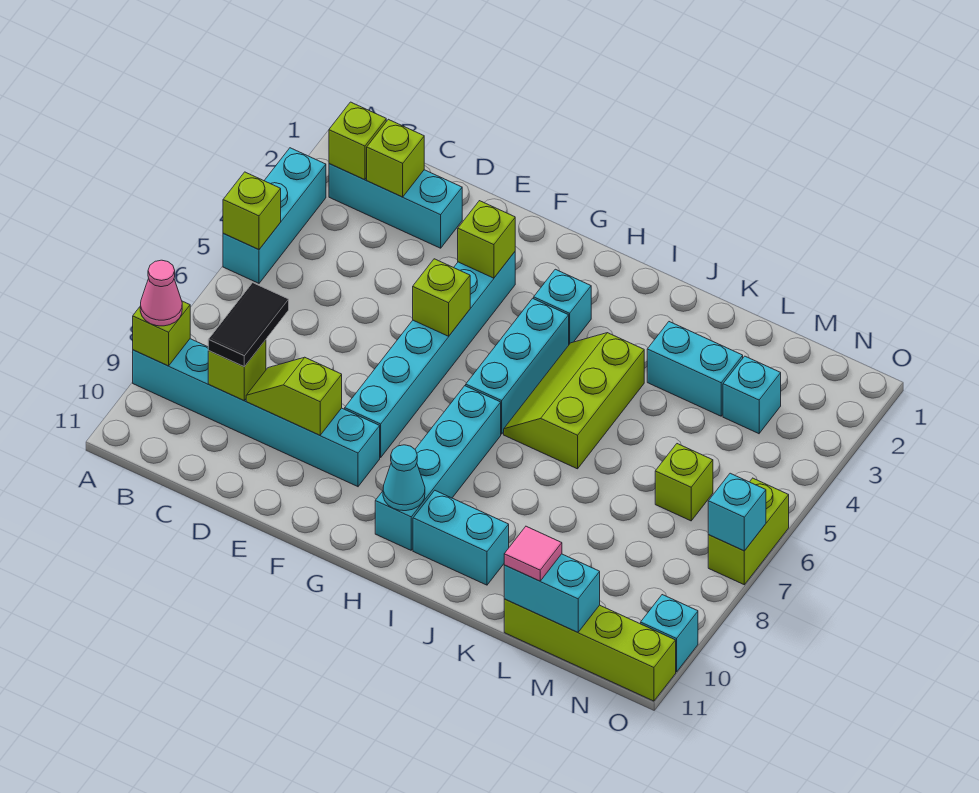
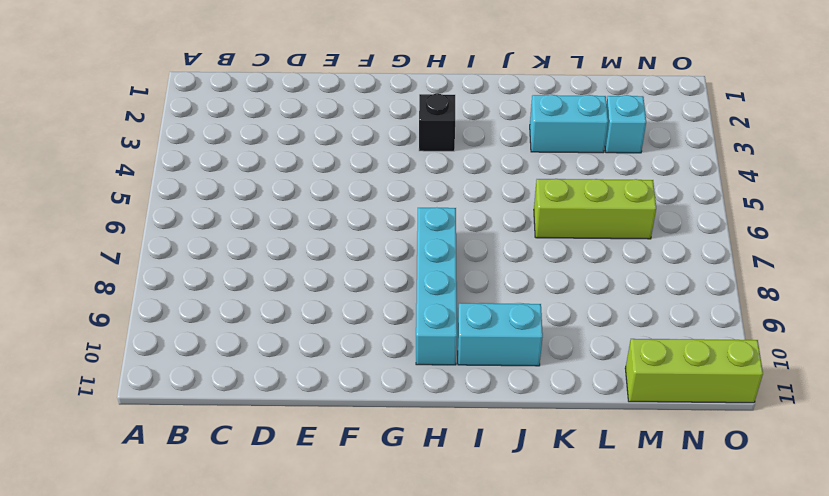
black 1x1 brick [419,94,455,151] -> cyan 1x1 brick [534,269,591,344]
lime 1x3 brick [534,179,656,239] -> lime 1x1 brick [655,444,713,521]
lime 1x3 brick [625,339,763,403] -> lime 1x4 brick [504,599,676,701]
none -> cyan 1x3 brick [223,148,326,283]
none -> cyan 1x6 brick [133,339,380,487]
none -> cyan 1x3 brick [329,164,462,248]

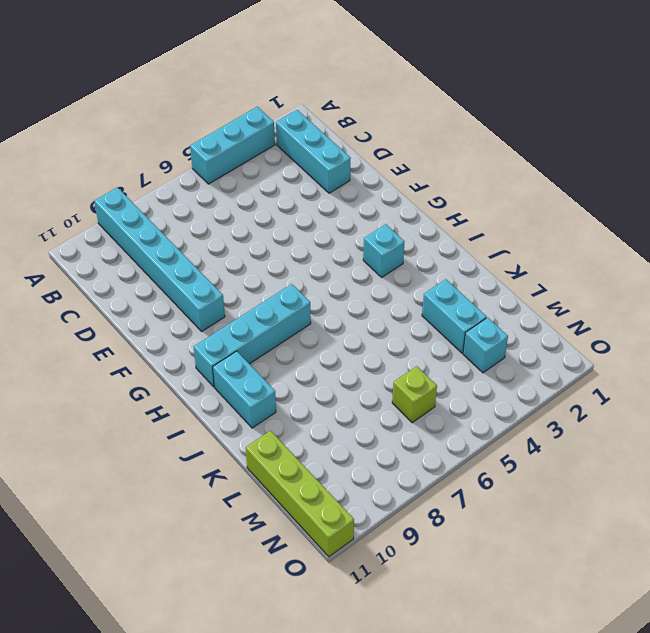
none -> cyan 1x6 brick [345,252,515,457]
none -> cyan 1x3 brick [466,298,569,434]
none -> lime 2x3 slope [504,333,644,469]

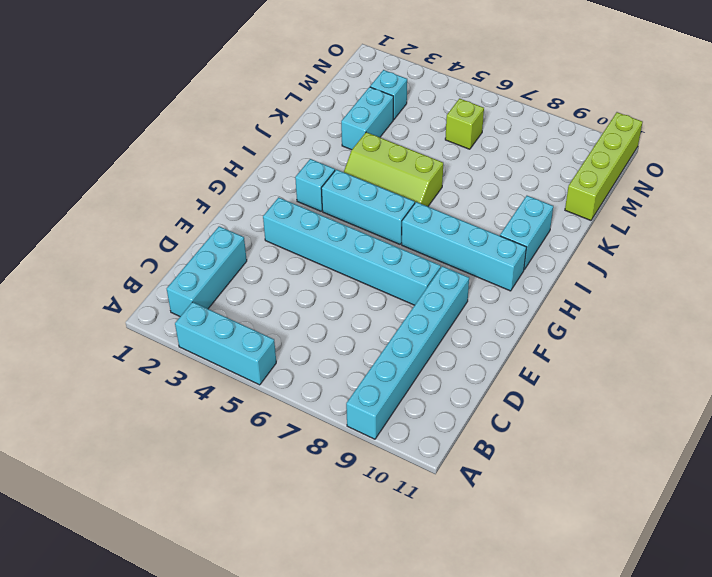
none -> lime 1x2 brick [708,478,789,585]
none -> cyan 1x1 brick [641,595,698,672]
none -> lime 1x1 brick [223,172,281,250]

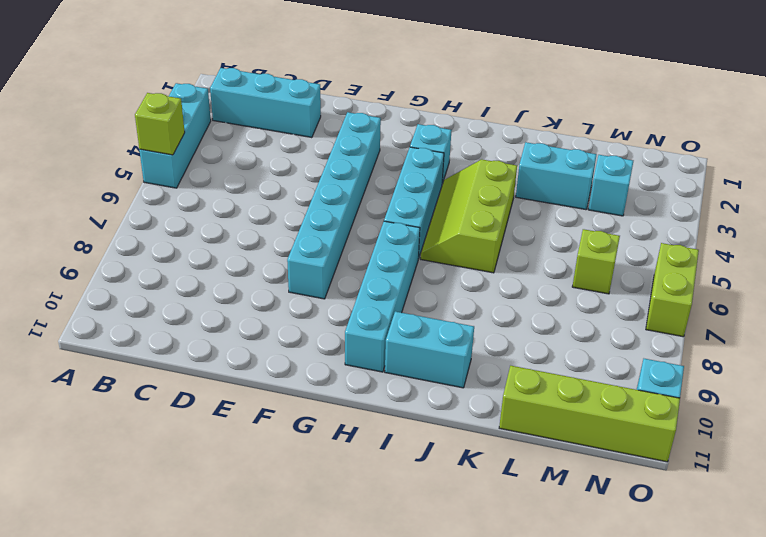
none -> cyan 1x6 brick [133,339,380,487]
none -> lime 1x1 brick [133,301,190,366]
none -> lime 1x1 brick [329,102,386,180]

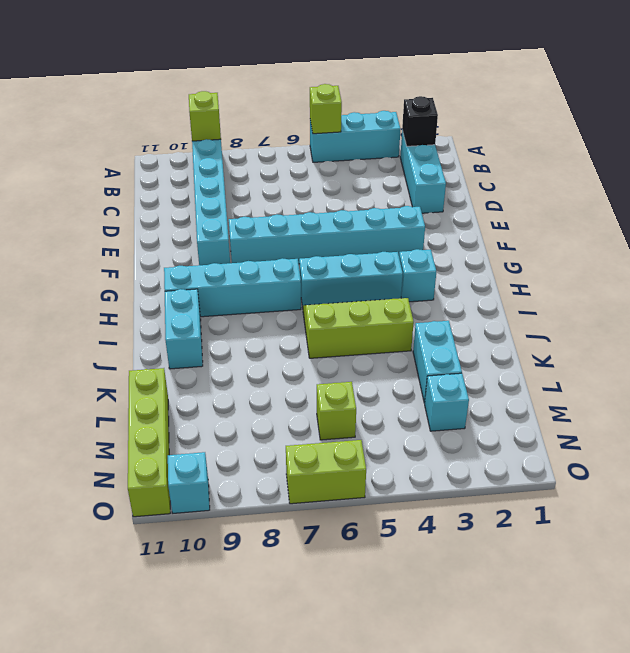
black 1x1 brick [402,96,438,146] -> lime 1x1 brick [329,102,386,180]
none -> lime 1x1 brick [367,119,424,197]
none -> lime 1x1 brick [208,340,266,401]
none -> lime 1x2 slope [246,357,342,435]

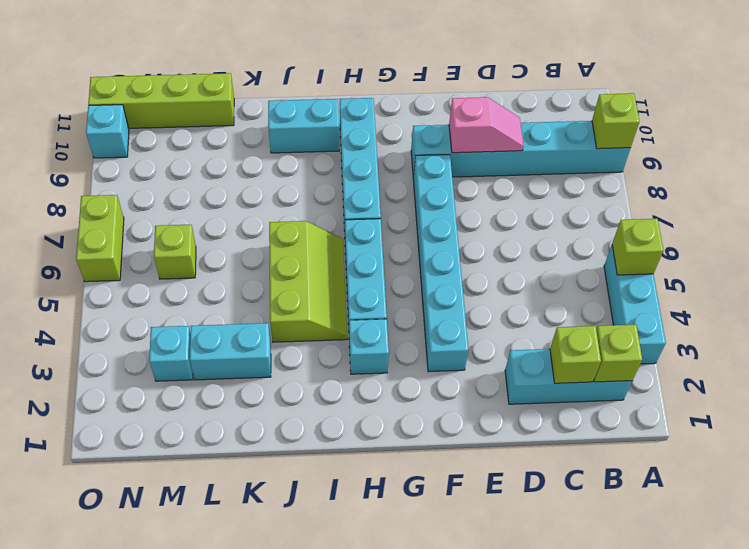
pink 1x2 slope [449,97,523,153] -> lime 1x2 slope [246,357,342,435]
none -> lime 1x1 brick [208,340,266,401]
none -> lime 1x1 brick [458,201,515,278]
none -> lime 1x1 brick [413,259,470,336]

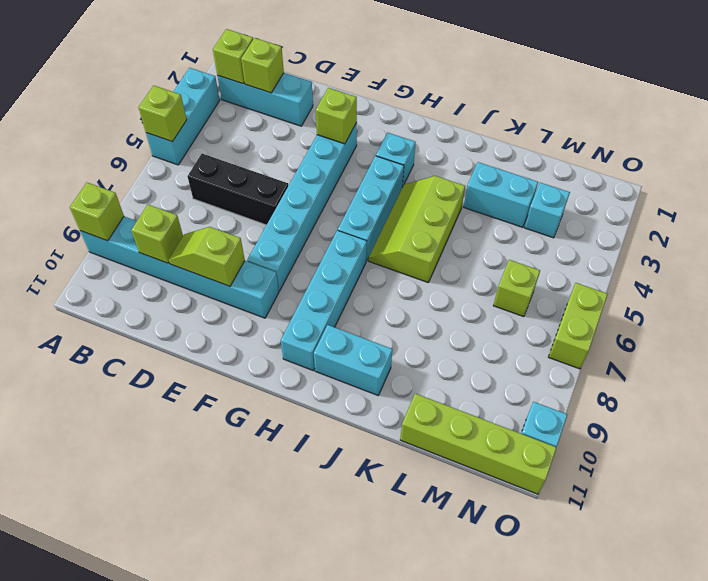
black 1x3 brick [188,154,288,225] -> none
none -> lime 1x1 brick [413,259,470,336]
none -> cyan 1x1 cone [383,445,425,511]
none -> cyan 1x2 brick [504,554,600,632]

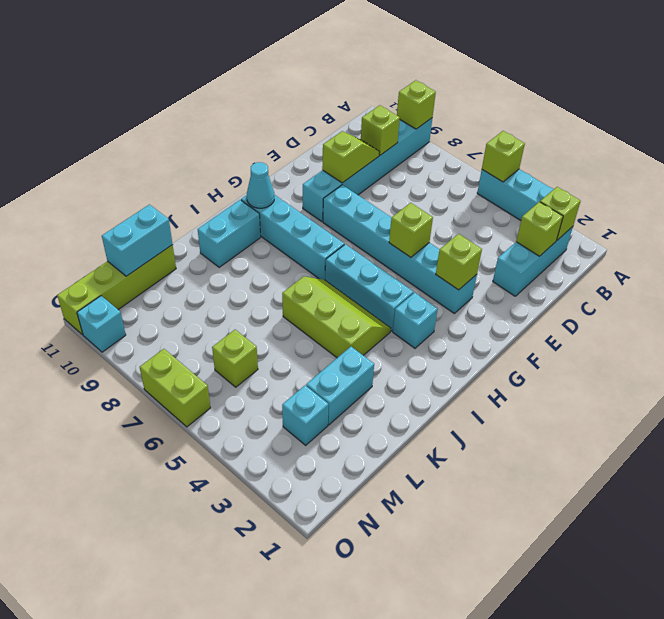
none -> cyan 1x1 brick [708,473,766,551]
none -> pink 1x1 cone [140,260,182,326]
none -> black 1x2 tile [208,283,289,367]

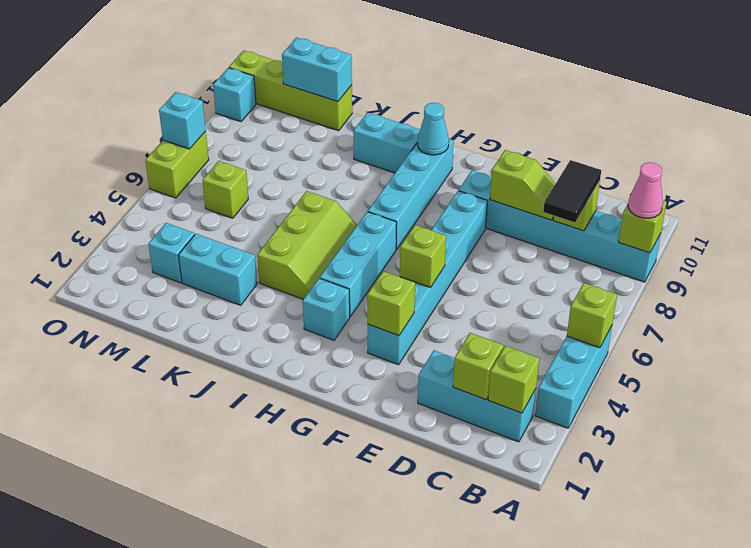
none -> pink 1x1 tile [504,526,562,581]

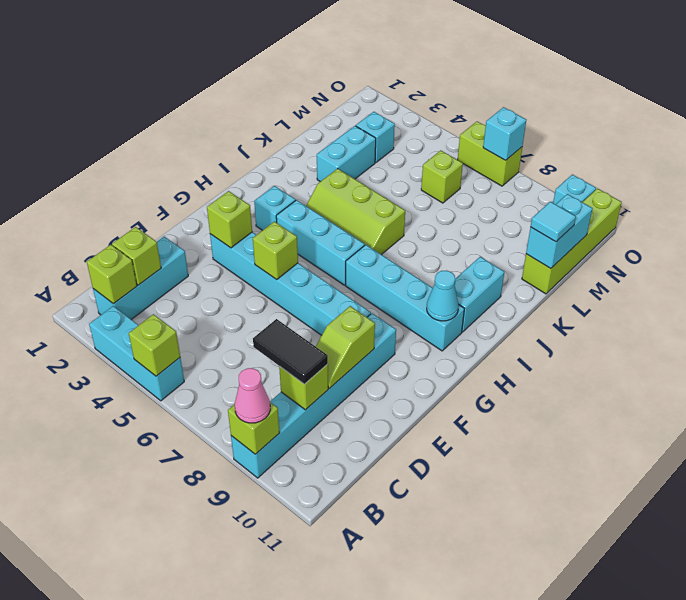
cyan 1x1 tile [531,202,576,242] -> pink 1x1 tile [504,526,562,581]

